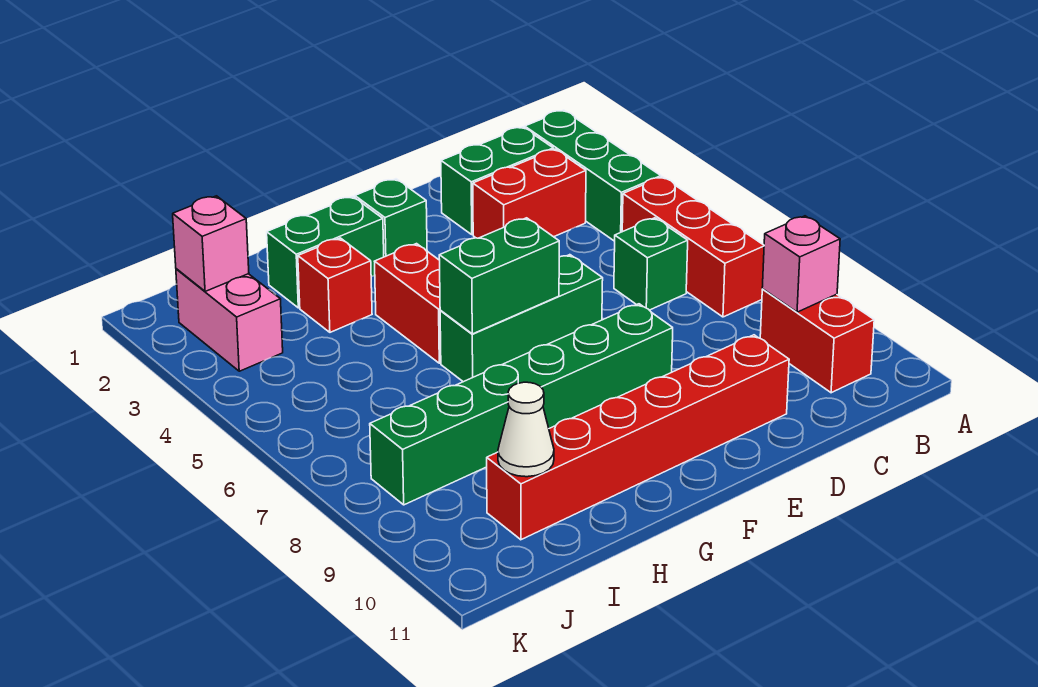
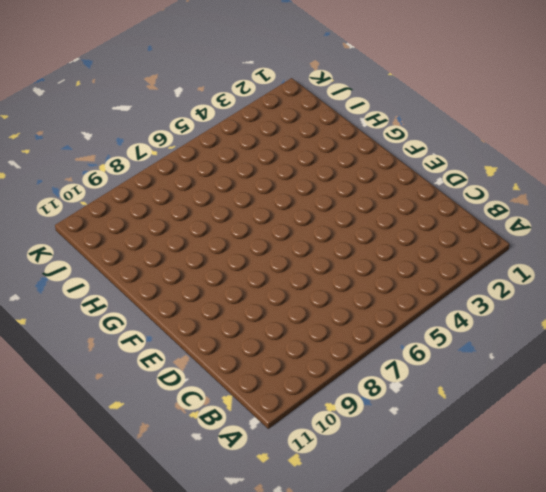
none -> green 1x3 brick [525,110,661,241]
none -> red 1x3 brick [622,177,764,317]
none -> red 1x2 brick [760,289,874,393]

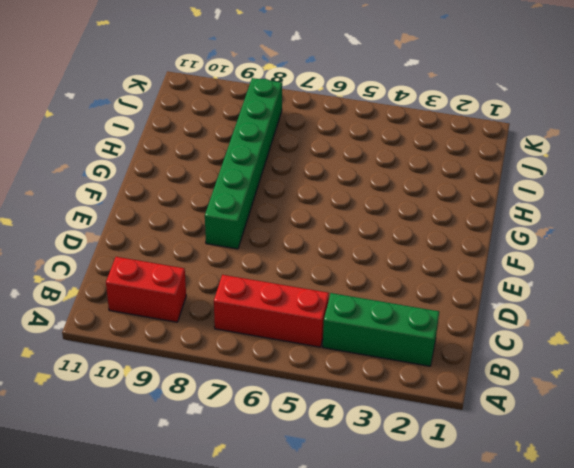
none -> green 1x2 brick [441,127,553,235]
none -> red 1x2 brick [473,149,586,238]
none -> green 1x1 brick [614,218,688,310]

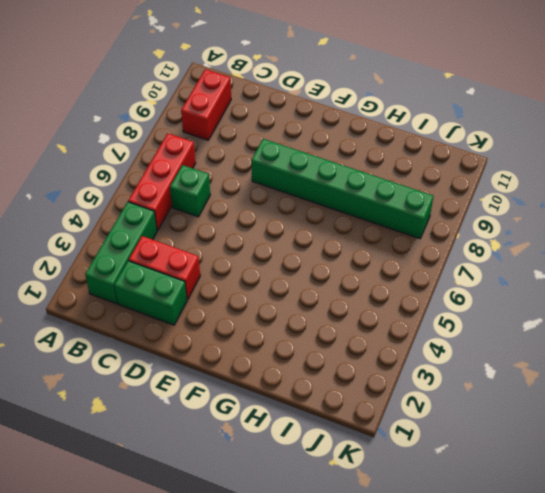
none -> red 1x6 brick [487,335,789,540]
none -> green 1x3 brick [440,255,603,382]
none -> green 1x1 brick [355,179,427,257]

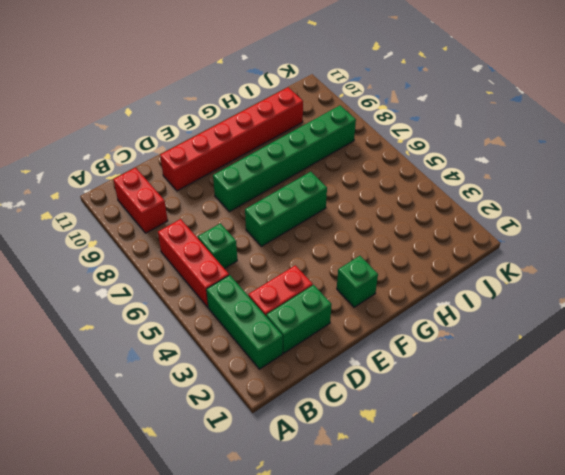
none -> green 1x2 brick [267,197,384,308]
none -> red 1x2 brick [374,244,441,363]
none -> red 1x1 brick [298,238,372,332]

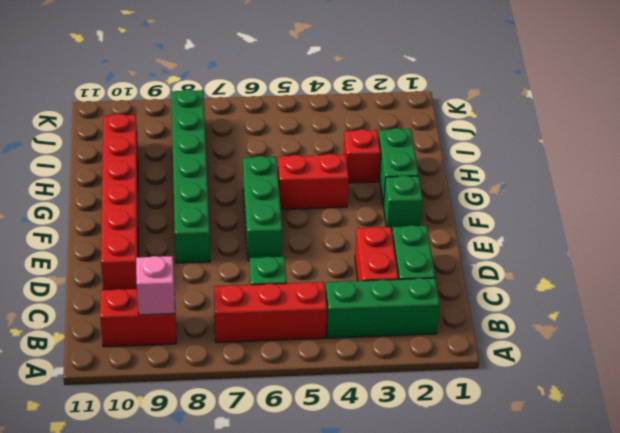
none -> pink 1x2 brick [176,269,283,371]
none -> green 1x2 brick [439,218,559,334]
none -> white 1x1 cone [498,382,554,477]

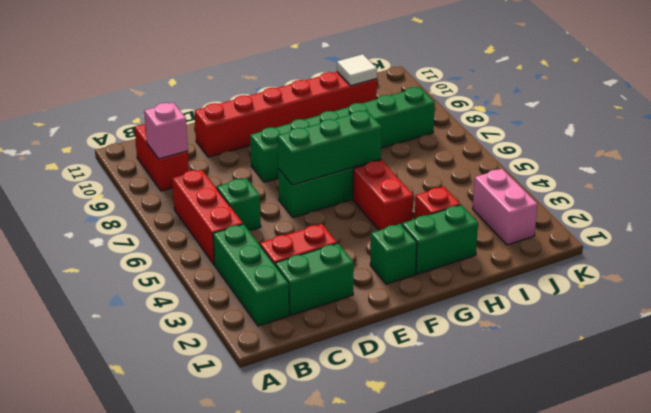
green 1x3 brick [278,110,382,185] -> green 1x2 brick [439,218,559,334]
white 1x1 tile [337,54,377,86] -> white 1x1 cone [498,382,554,477]
none -> pink 1x1 brick [173,196,249,291]

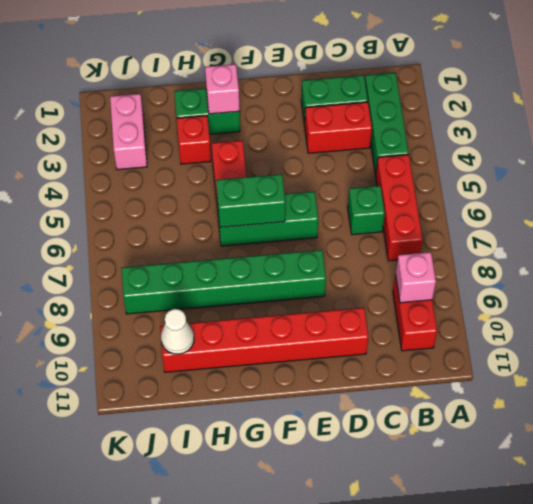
pink 1x1 brick [205,64,239,114] -> pink 1x1 brick moved to [173,196,249,291]
none -> green 1x1 brick [355,179,427,257]

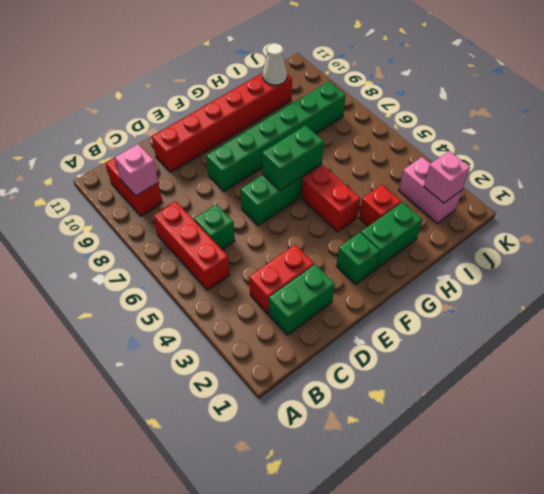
none -> green 1x3 brick [525,110,661,241]

